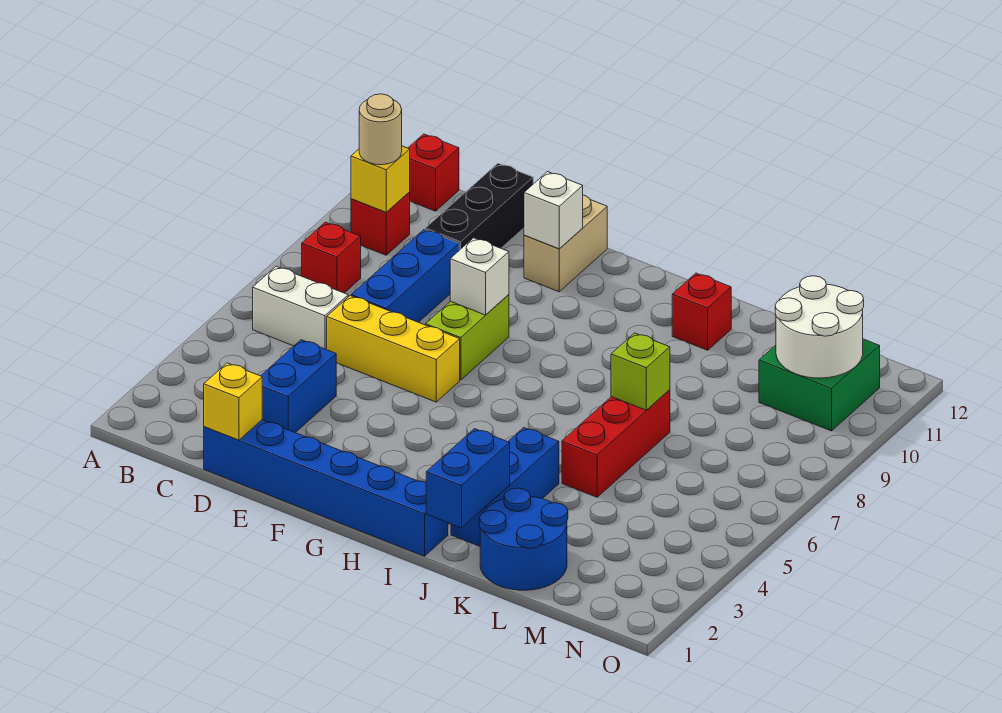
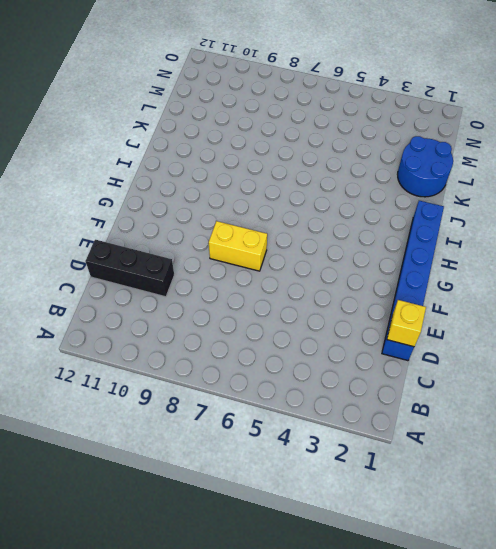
yellow 1x2 brick [209,221,267,271] -> lime 1x2 brick [426,295,509,380]
none -> white 1x2 brick [253,266,348,350]
none -> red 1x1 brick [302,222,361,293]
none -> red 1x1 brick [351,192,410,255]

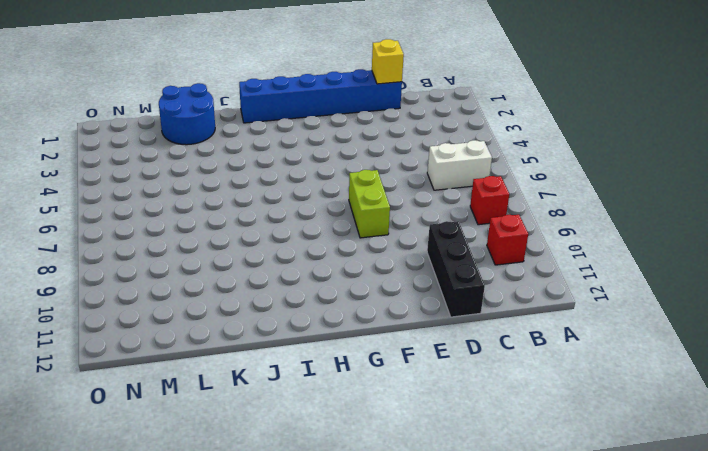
none -> red 1x1 brick [408,134,459,211]
none -> blue 1x2 brick [261,340,336,433]
none -> yellow 1x3 brick [327,296,460,402]

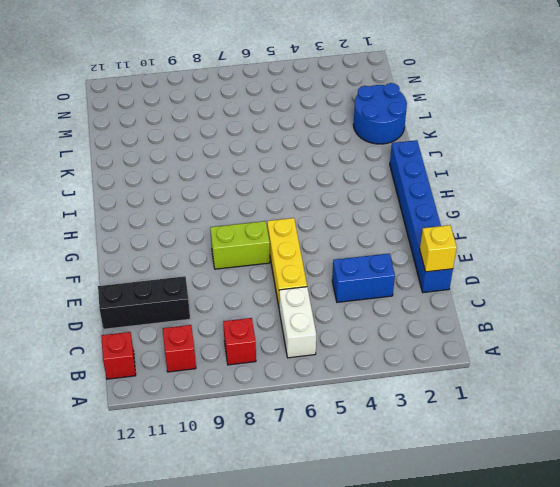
none -> blue 1x3 brick [351,230,459,322]
none -> tan 1x2 brick [524,195,607,292]
none -> blue 1x3 brick [451,428,559,546]

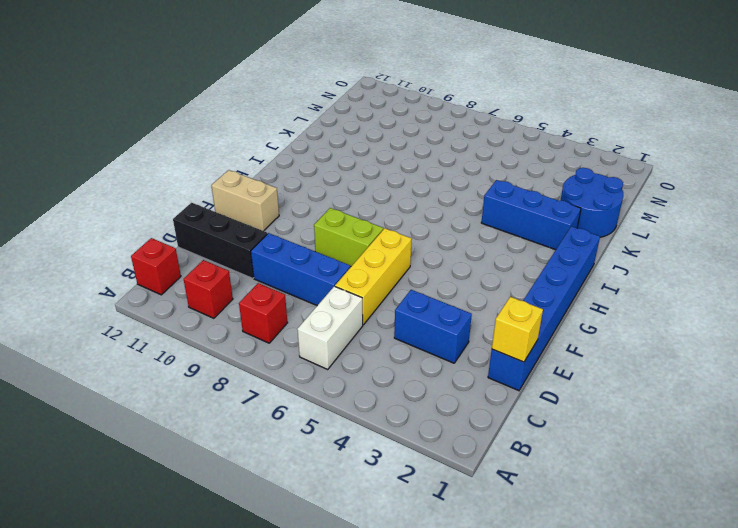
none -> red 1x1 brick [672,273,731,350]
none -> red 1x3 brick [562,390,670,497]
none -> green 2x2 brick [759,339,880,431]

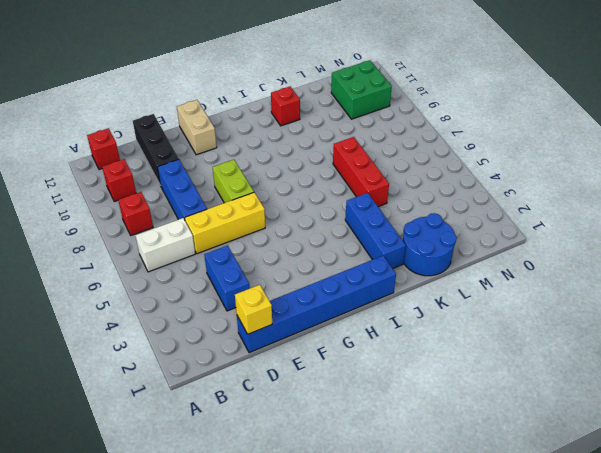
none -> yellow 1x1 brick [351,146,410,212]
none -> white 1x1 brick [450,238,509,315]
none -> white 1x1 brick [524,172,583,249]

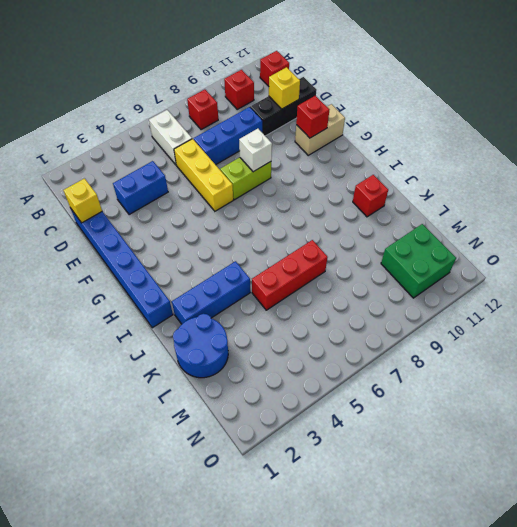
yellow 1x1 brick [269,67,300,109] -> yellow 1x1 brick moved to [351,146,410,212]
red 1x1 brick [296,96,329,138] -> white 1x1 brick [524,172,583,249]
none -> blue 1x2 brick [426,429,510,528]
none -> lime 1x1 brick [611,333,670,410]
none -> white 2x2 round brick [775,276,864,378]

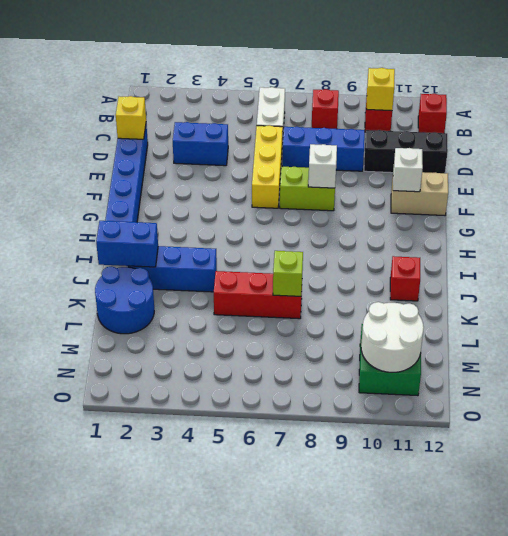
none -> tan 1x1 round brick [359,94,402,165]

